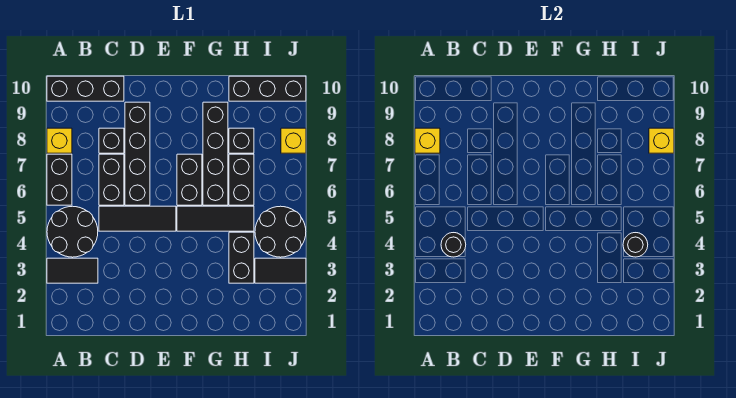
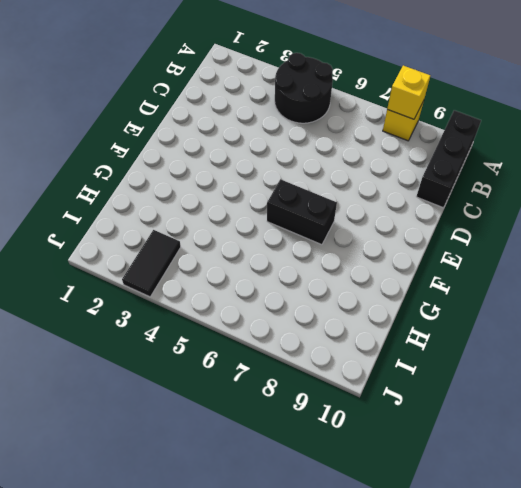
none -> black 1x2 tile [47,258,98,283]
none -> black 1x2 brick [47,154,72,205]
none -> black 1x3 tile [99,206,176,231]

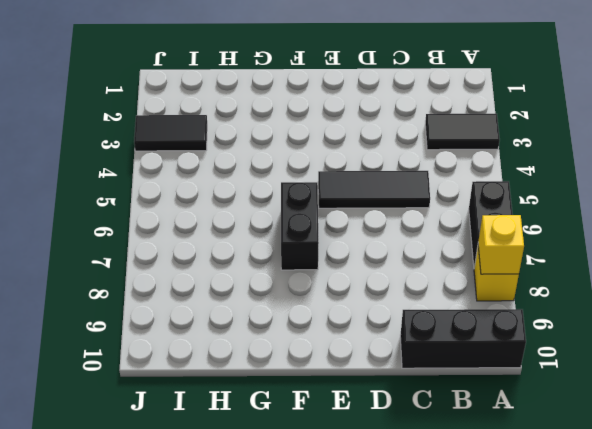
none -> black 2x2 round brick [47,206,98,257]
none -> black 1x2 brick [99,154,124,205]
none -> black 1x1 brick [99,128,124,153]

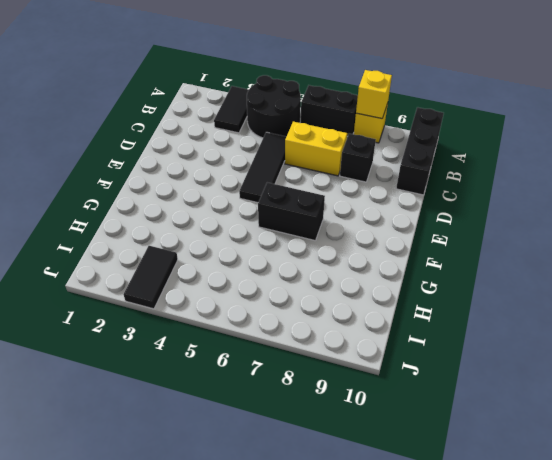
yellow 1x2 brick [285,122,347,176] -> black 1x2 brick [99,154,124,205]
none -> black 1x4 brick [125,102,150,205]
none -> black 1x3 tile [177,206,254,231]
none -> black 1x4 brick [203,102,228,205]

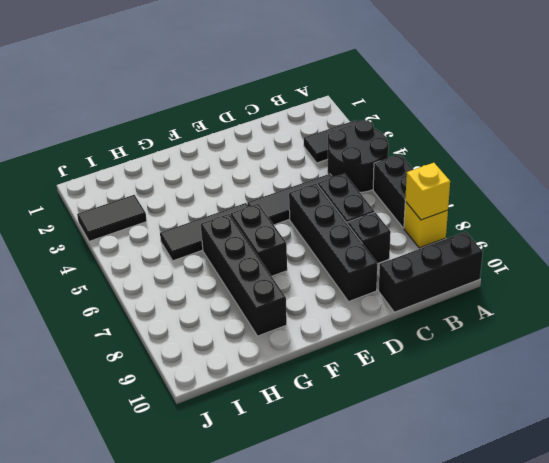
none -> black 1x2 brick [229,232,254,283]
none -> black 1x2 brick [229,154,254,205]
none -> black 1x1 brick [229,128,254,153]

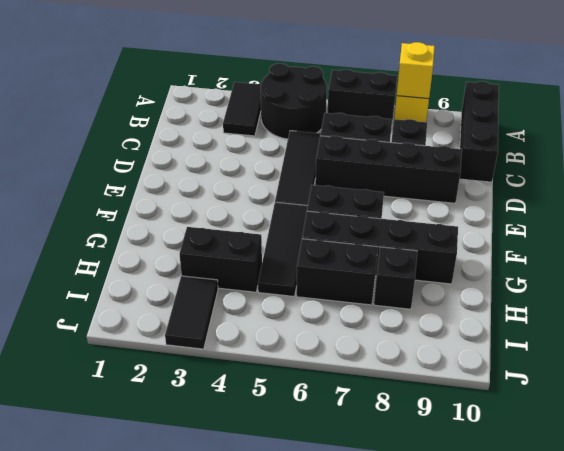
none -> black 1x3 brick [229,76,306,101]
none -> black 2x2 round brick [255,206,306,257]
none -> yellow 1x1 brick [281,128,306,153]

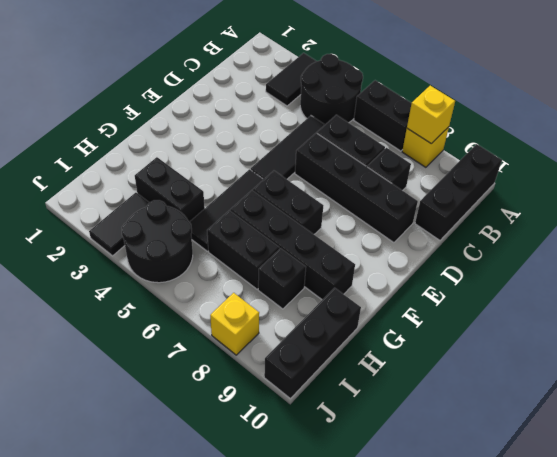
none -> black 1x1 round brick [441,233,466,257]
none -> black 1x1 round brick [623,233,648,257]
none -> yellow 1x1 brick [649,128,674,153]

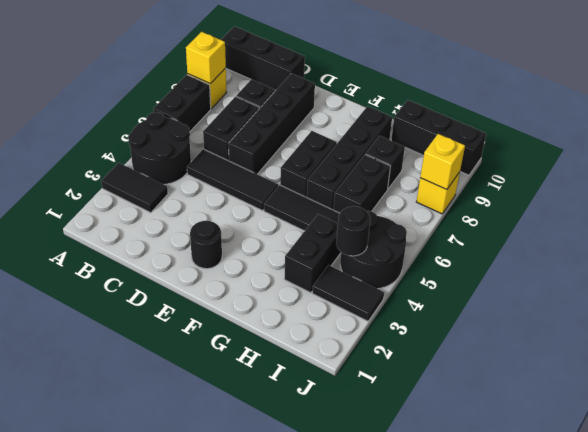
black 1x1 round brick [190,221,222,269] -> black 1x1 round brick moved to [441,233,466,257]

